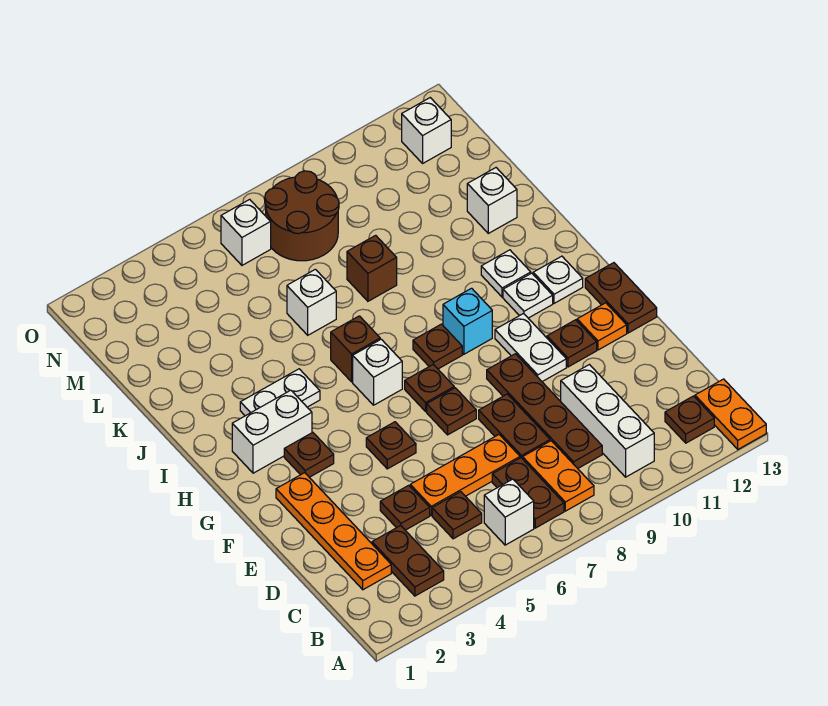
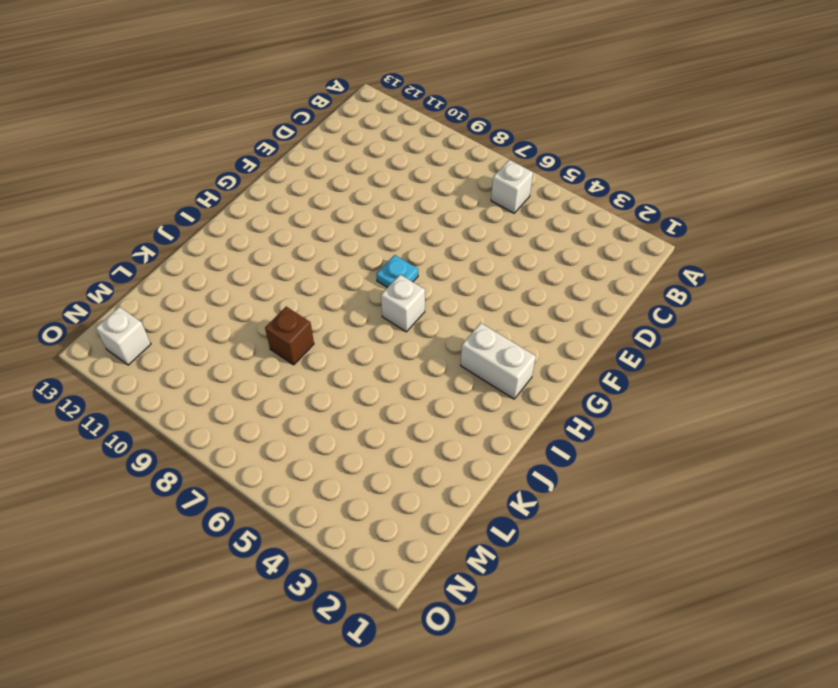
cyan 1x1 plate [376,255,418,288] -> brown 1x1 plate [405,364,454,411]
none -> orange 1x2 plate [695,379,766,449]
none -> brown 1x2 plate [372,526,444,596]
none -> brown 1x2 plate [492,458,564,528]
none -> orange 1x2 plate [523,441,594,511]

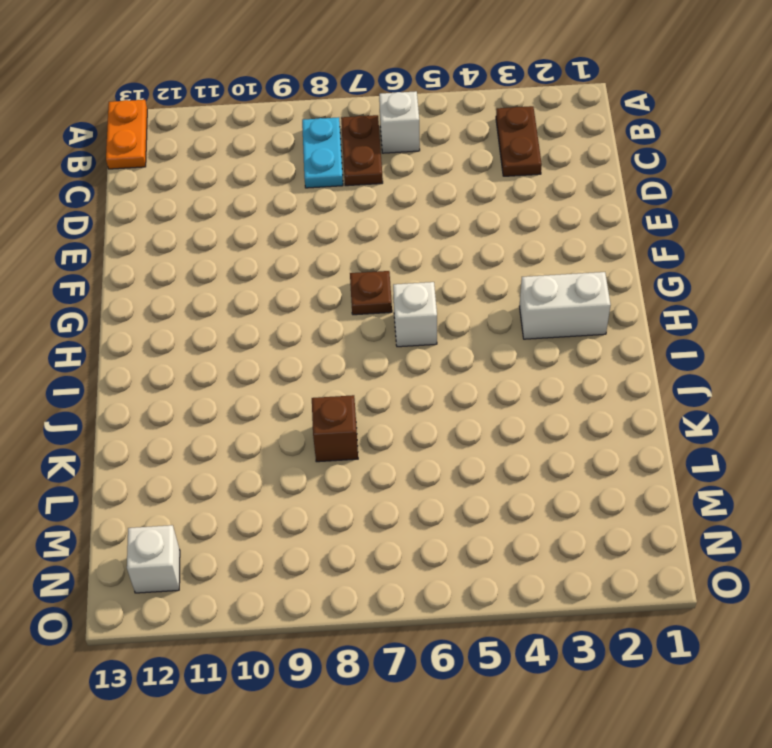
cyan 1x2 plate [302,117,343,188] -> orange 1x2 plate [523,441,594,511]
none -> white 1x3 brick [561,365,654,477]
none -> brown 1x1 plate [665,396,714,443]
none -> orange 1x4 plate [276,473,391,590]
none -> brown 1x1 plate [432,492,482,539]

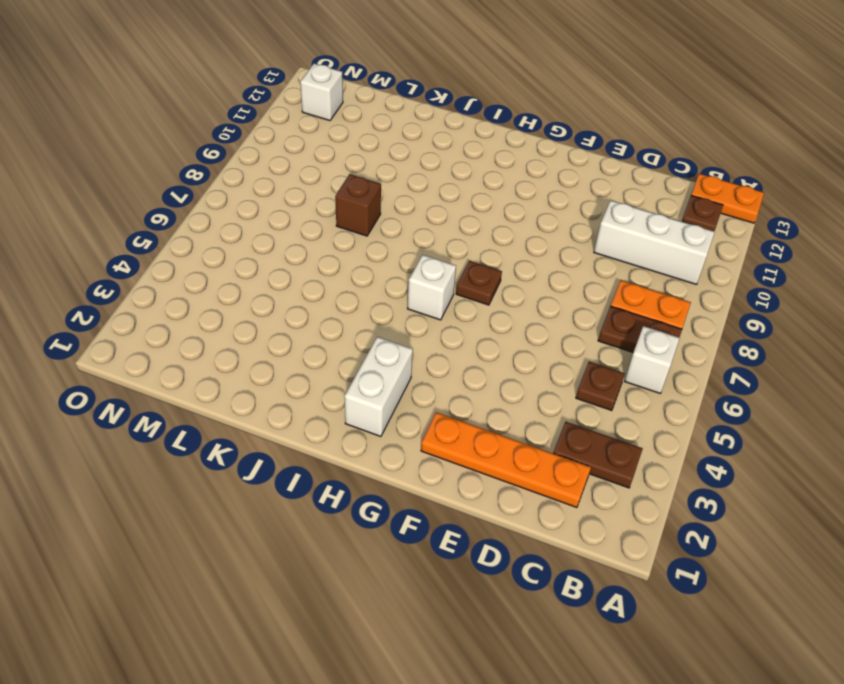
none -> brown 1x4 plate [487,354,602,468]
none -> brown 1x1 plate [380,485,430,530]
none -> orange 1x3 plate [410,435,520,515]
none -> brown 1x2 plate [479,394,550,459]

